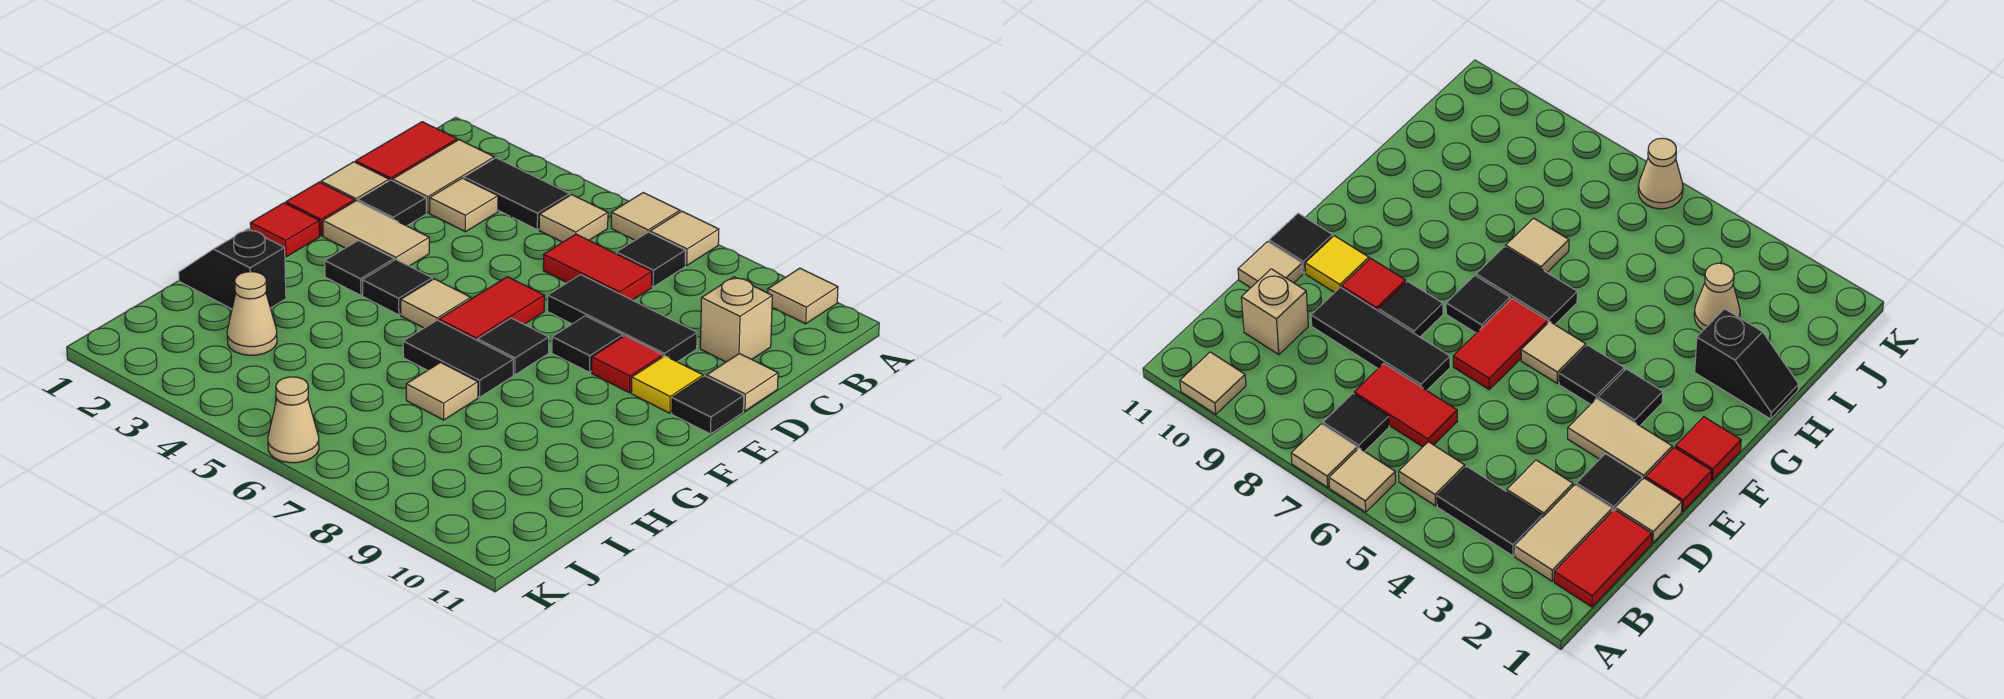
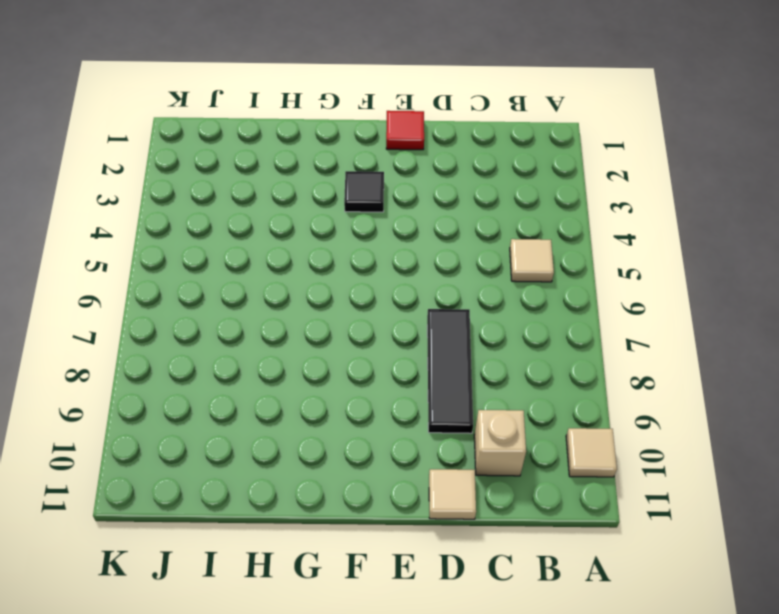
none -> tan 1x1 tile [611,193,680,240]
none -> tan 1x1 tile [650,211,719,265]
none -> red 1x2 tile [356,122,457,181]
none -> tan 1x2 tile [392,140,494,213]

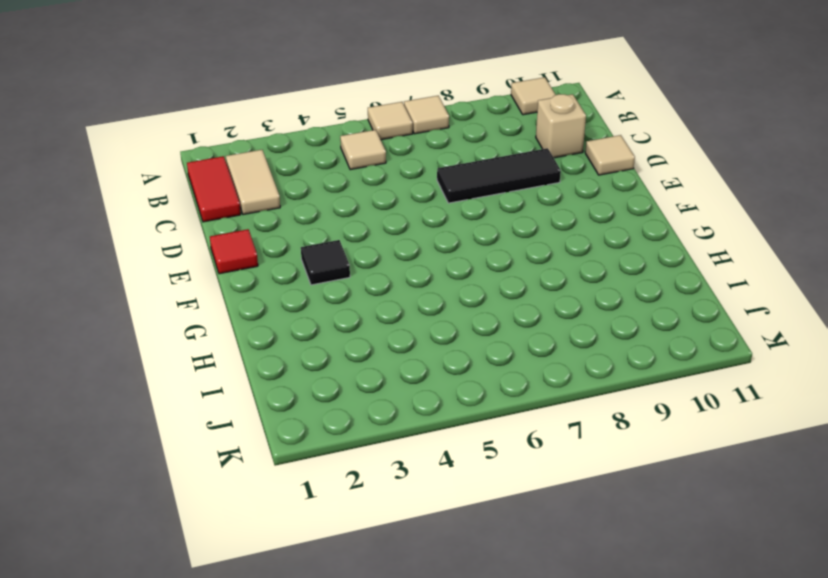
none -> black 1x2 tile [464,158,570,230]
none -> black 1x1 tile [616,232,686,287]
none -> tan 1x1 tile [430,178,498,232]
none -> red 1x2 tile [543,234,652,300]

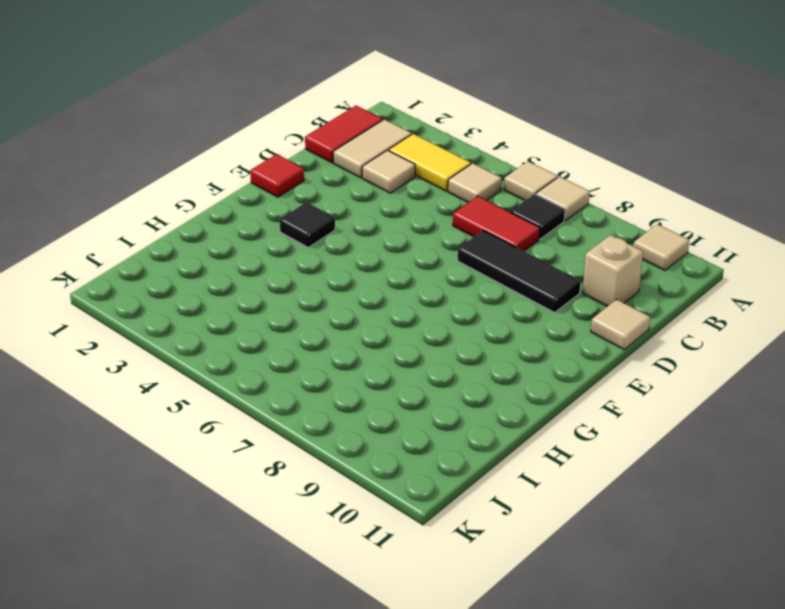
yellow 1x2 tile [389,134,471,191] -> black 1x2 tile [464,158,570,230]
none -> tan 1x1 tile [321,162,389,201]
none -> black 1x1 tile [358,180,426,226]
none -> tan 1x2 tile [323,201,429,266]
none -> red 1x2 tile [439,277,544,341]

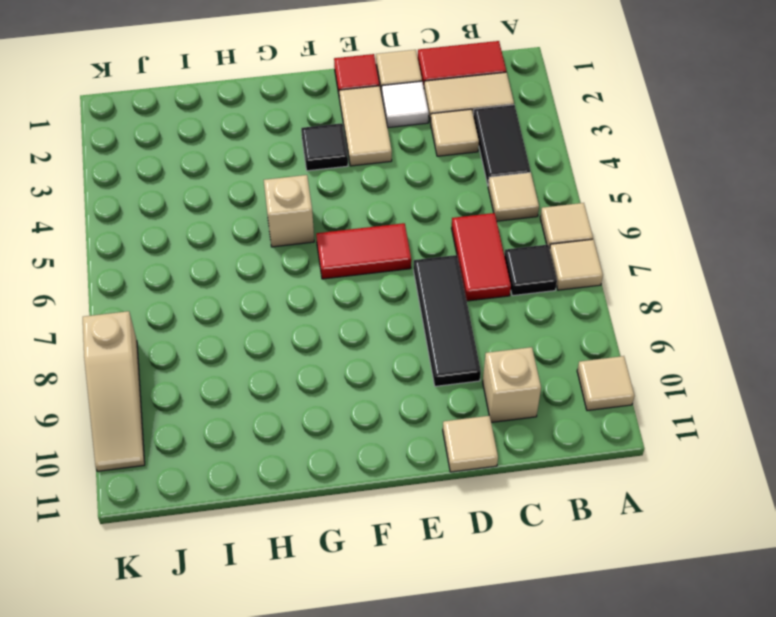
white 1x1 tile [382,81,429,128] -> black 1x1 tile [358,180,426,226]
tan 1x1 brick [264,175,314,247] -> none
tan 1x3 slope [83,311,145,471] -> none
none -> black 1x1 tile [552,316,623,372]
none -> red 1x1 tile [592,336,663,393]
none -> yellow 1x1 tile [631,356,703,413]
none -> black 1x1 tile [672,376,744,434]

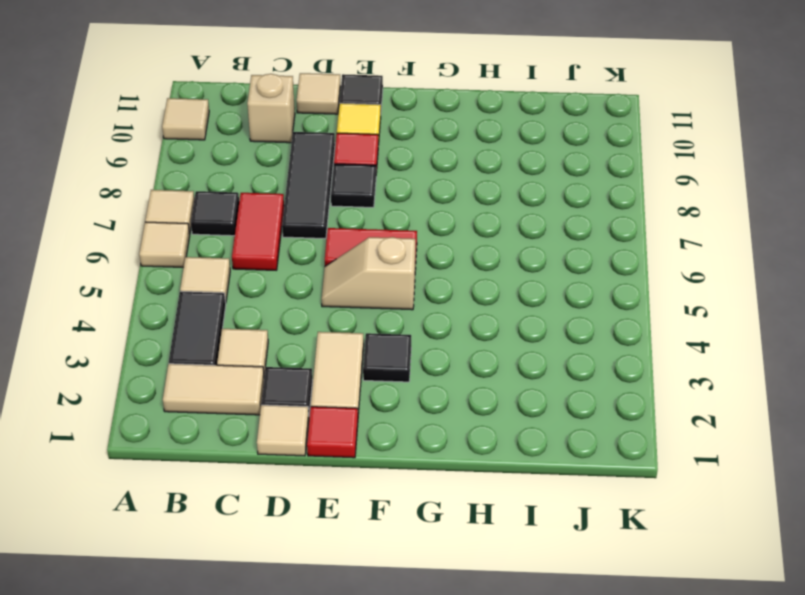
tan 1x2 slope [322,237,415,310] -> tan 1x1 tile [401,279,471,328]
none -> red 1x2 tile [356,122,457,181]
none -> red 1x1 tile [250,203,320,257]
none -> black 1x1 tile [362,260,432,315]
none -> black 1x1 tile [478,318,549,375]

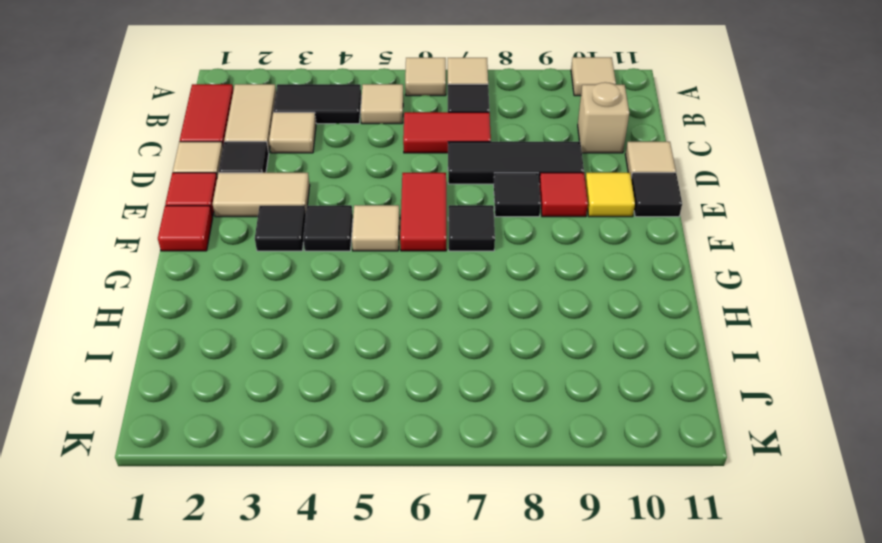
none -> black 1x2 tile [403,320,513,397]
none -> black 1x2 slope [179,229,286,309]
none -> tan 1x1 tile [406,362,478,420]
none -> tan 1x1 cone [227,272,277,355]

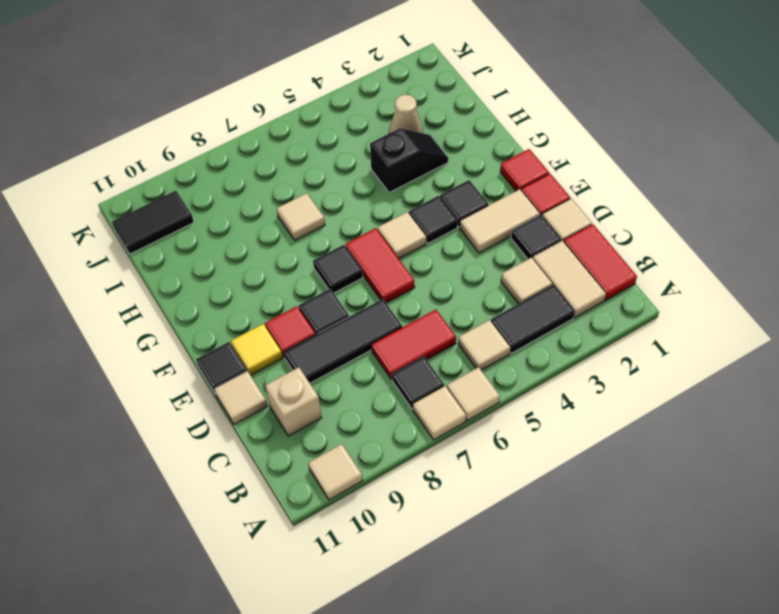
black 1x2 slope [370,128,448,193] -> black 1x2 slope moved to [179,229,286,309]
black 1x2 tile [112,191,194,254] -> black 1x2 tile moved to [403,320,513,397]
none -> tan 1x1 cone [268,377,319,463]

